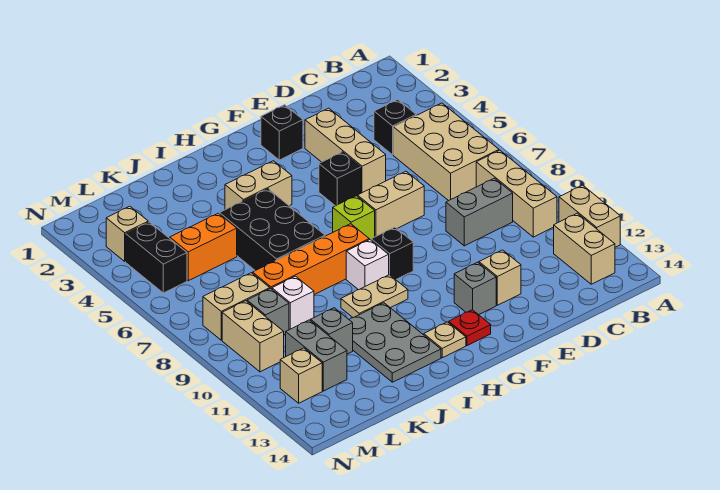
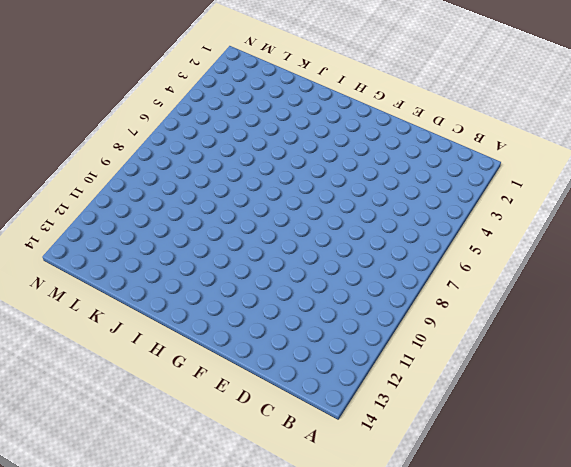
none -> tan 1x2 brick [559,185,620,247]
none -> tan 2x3 brick [393,103,499,201]
none -> tan 1x3 brick [476,150,557,237]
none -> tan 1x2 brick [554,213,615,284]

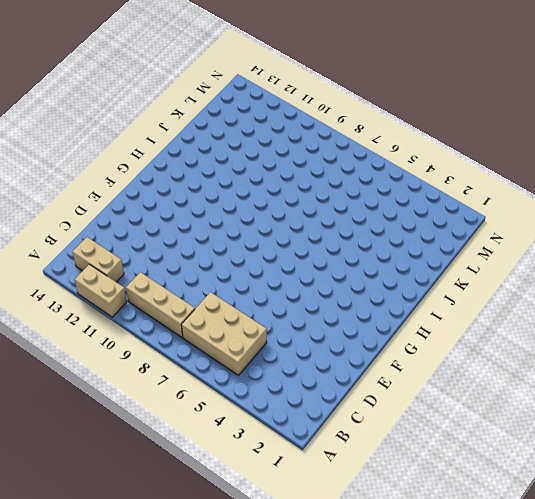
none -> black 1x1 brick [374,100,416,155]
none -> grey 1x2 brick [446,178,513,246]
none -> tan 1x3 brick [305,108,386,193]
none -> tan 1x2 brick [358,171,424,237]

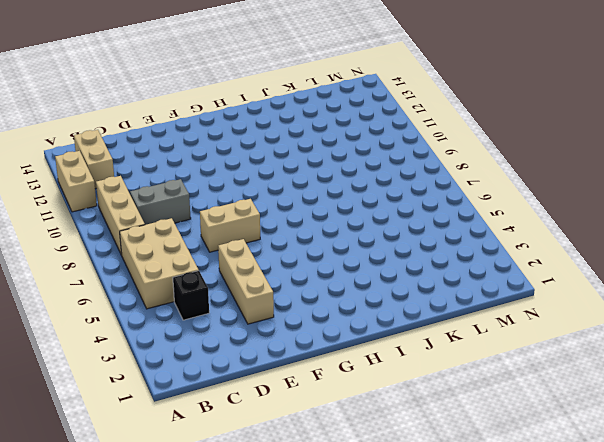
none -> tan 1x1 brick [479,250,521,305]
none -> black 1x1 brick [261,105,303,160]
none -> black 1x1 brick [319,152,361,206]
none -> grey 1x1 brick [454,262,496,315]

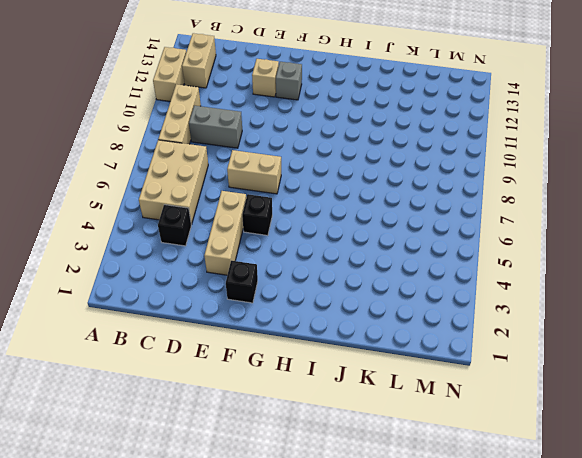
none -> lime 1x1 brick [333,196,375,240]
none -> black 1x1 brick [371,227,413,280]
none -> red 1x1 plate [448,310,491,346]
none -> tan 1x2 brick [225,161,292,210]

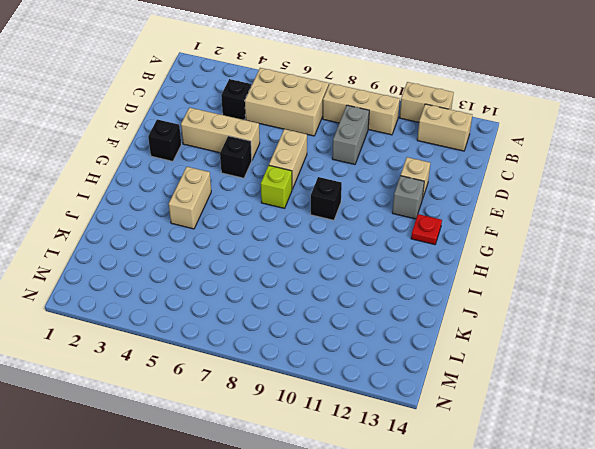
none -> orange 1x4 brick [253,224,369,295]
none -> white 1x1 brick [346,240,389,290]
none -> tan 1x2 plate [341,275,408,318]
none -> tan 1x1 plate [424,322,466,358]

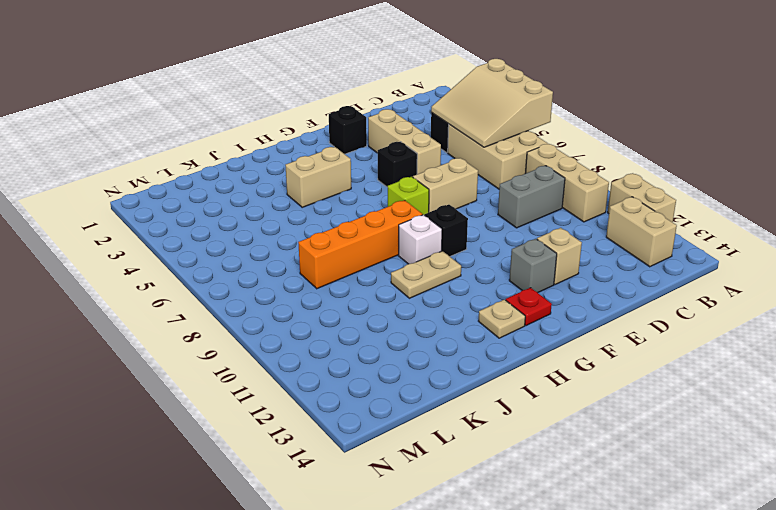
tan 3x3 slope [431,59,553,147] -> none
none -> black 2x3 brick [219,189,325,271]
none -> grey 2x3 plate [349,303,441,382]
none -> orange 1x2 brick [170,213,237,281]
none -> white 1x1 brick [272,276,314,330]

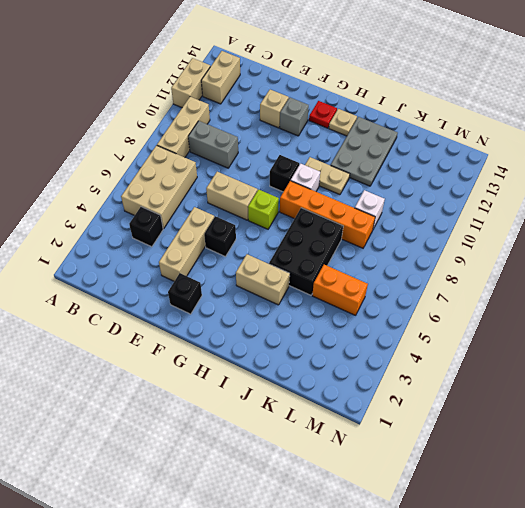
none -> grey 1x1 brick [311,308,353,354]
none -> tan 1x2 brick [203,273,270,340]
none -> grey 1x1 brick [247,288,289,335]
none -> grey 1x2 brick [286,320,347,391]

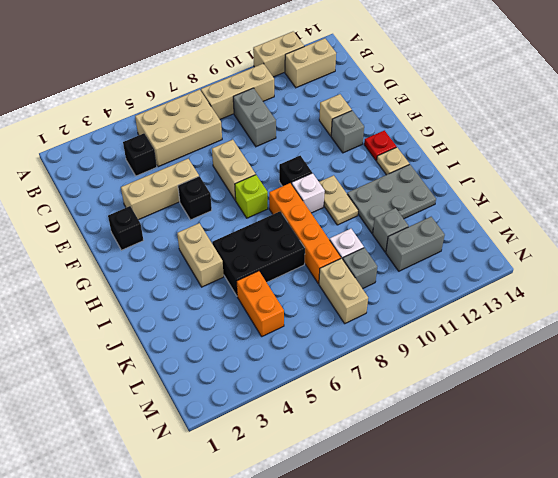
none -> tan 1x1 brick [106,206,148,261]
none -> black 1x2 brick [126,222,187,293]
none -> tan 1x2 brick [222,301,284,372]
none -> tan 1x1 brick [280,348,322,403]

